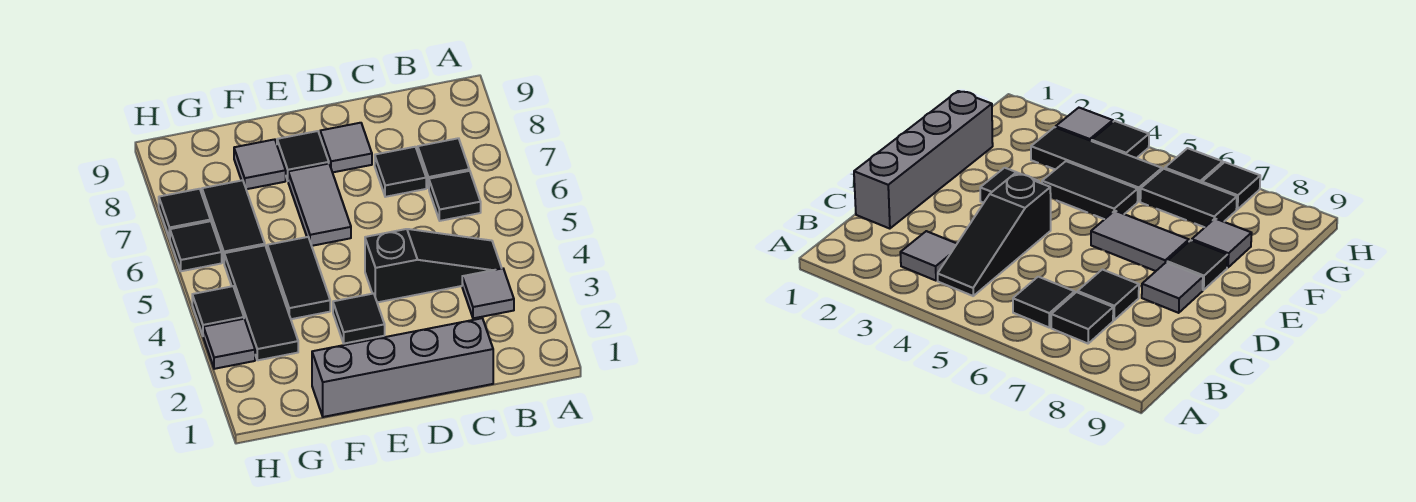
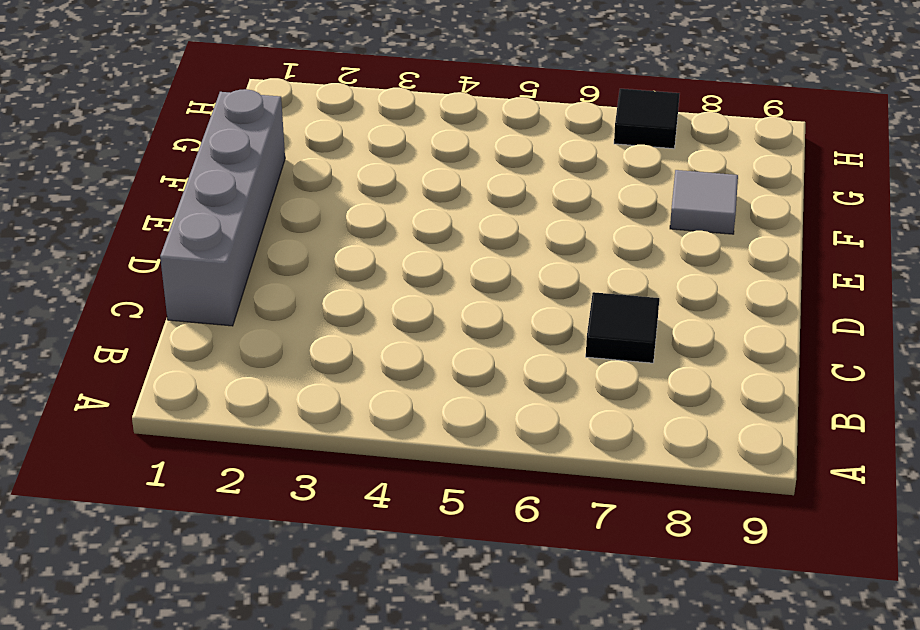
none -> grey 1x1 tile [462,268,514,318]
none -> black 1x3 slope [365,229,502,302]
none -> black 1x1 tile [429,171,481,221]

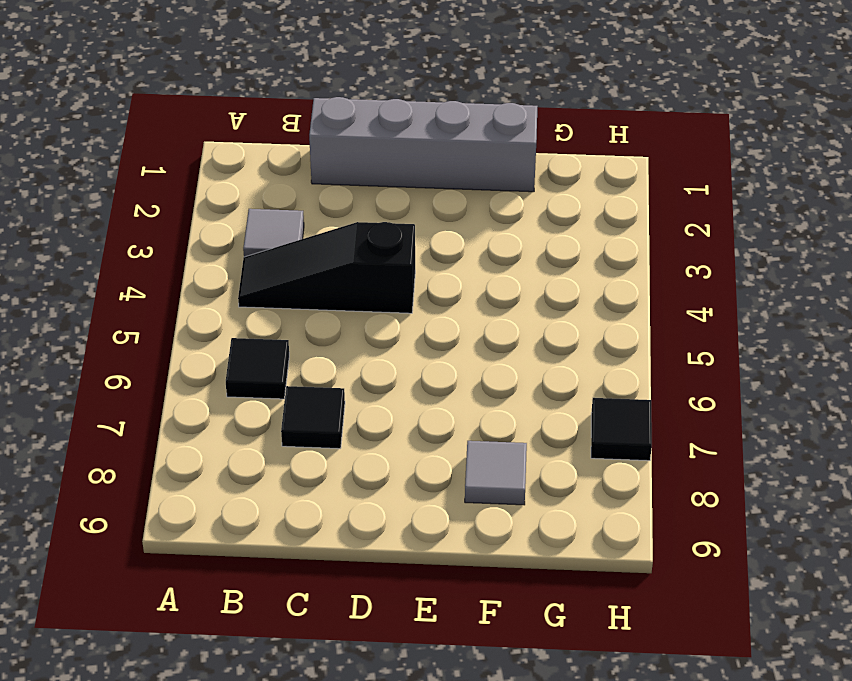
none -> black 1x1 tile [418,138,469,188]
none -> grey 1x1 tile [320,123,372,172]
none -> black 1x1 tile [333,293,385,344]

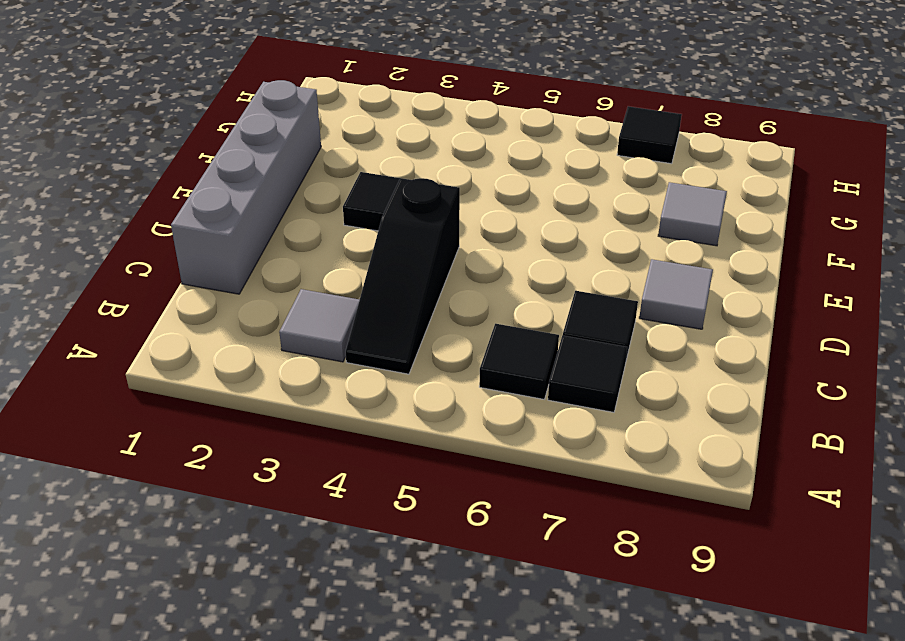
none -> grey 1x2 tile [288,164,351,246]
none -> black 1x1 tile [277,131,329,180]
none -> black 1x2 tile [267,237,330,319]

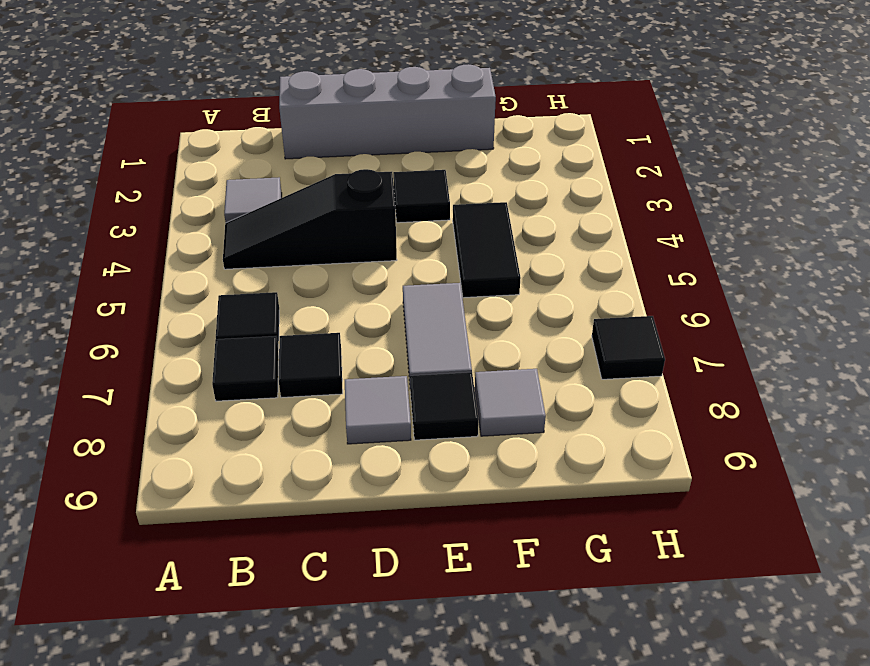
none -> black 1x3 tile [224,245,298,360]
none -> black 1x2 tile [202,180,265,262]
none -> grey 1x1 tile [203,319,255,369]

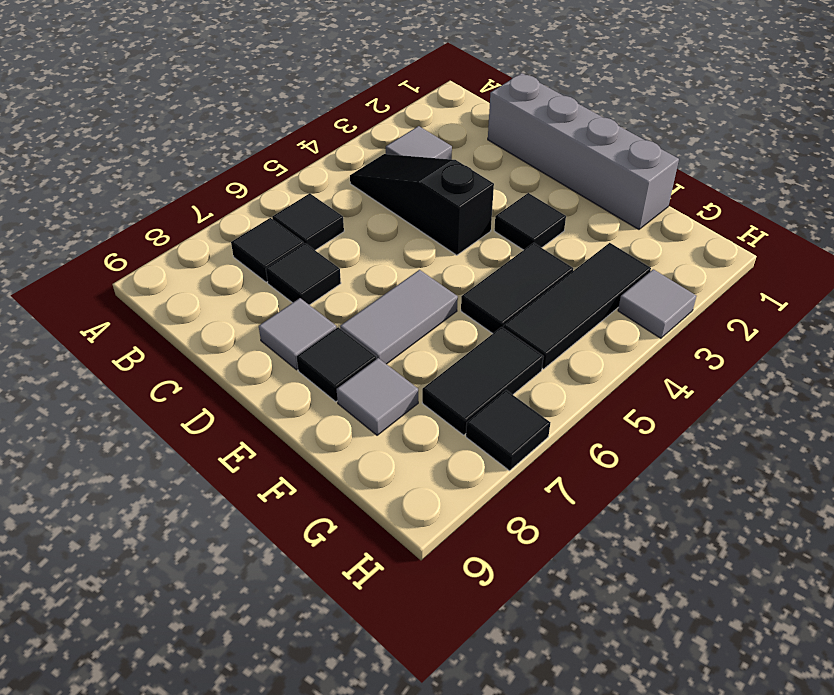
none -> black 1x1 tile [192,286,244,335]
none -> black 1x1 tile [170,221,222,271]

